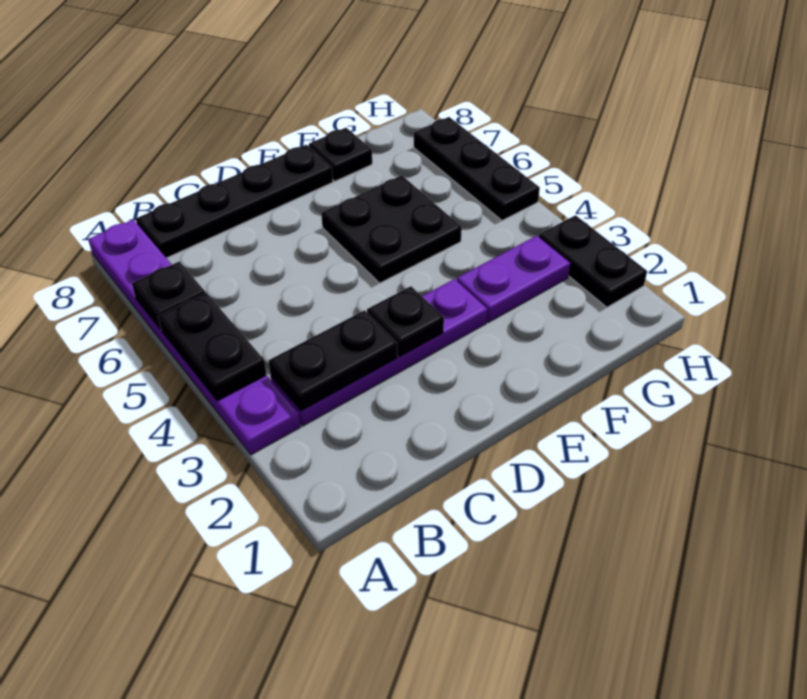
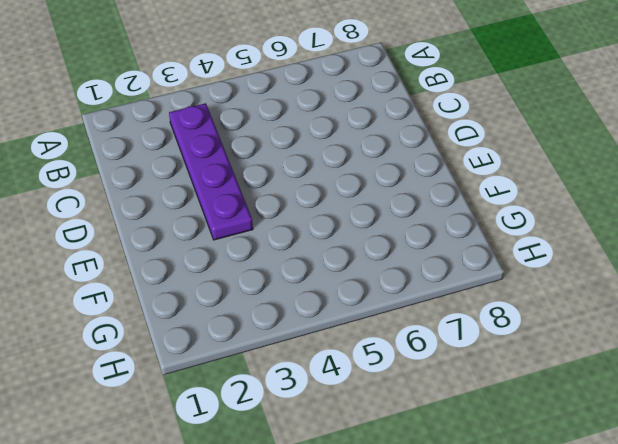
none -> purple 1x6 plate [88,220,300,455]
none -> black 1x4 plate [136,145,333,258]
none -> black 2x2 plate [321,175,462,283]

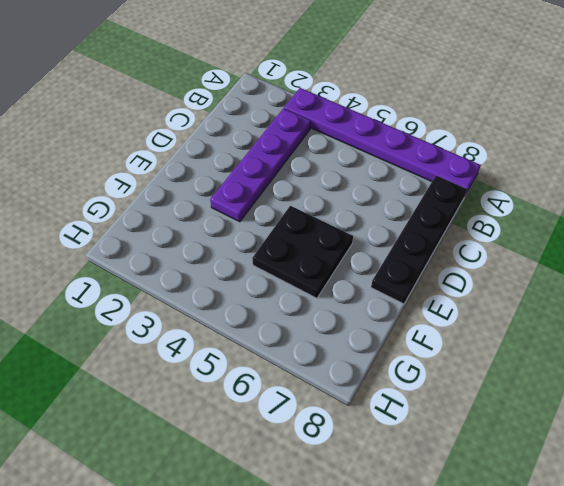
none -> purple 1x2 plate [457,236,571,322]
none -> black 1x1 plate [309,128,372,181]
none -> black 1x2 plate [538,215,647,307]

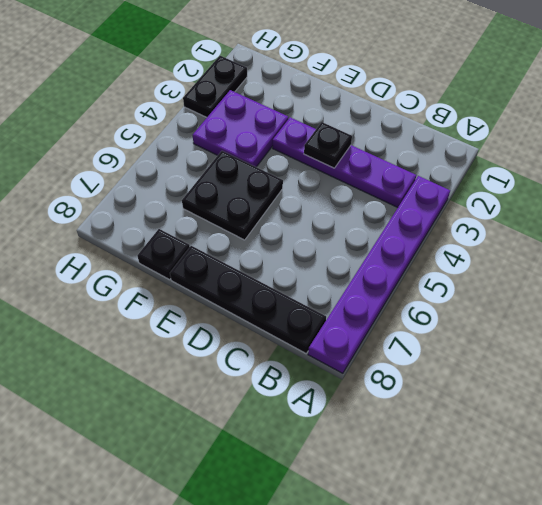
purple 2x2 plate [193,90,288,167] -> purple 1x2 plate [457,236,571,322]
none -> black 1x3 plate [414,117,540,221]
none -> black 1x2 plate [158,293,267,401]
none -> black 1x1 plate [132,262,205,330]

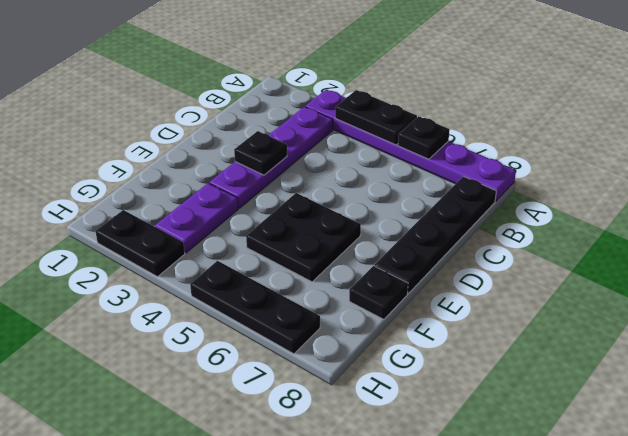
none -> black 1x2 plate [268,310,397,411]

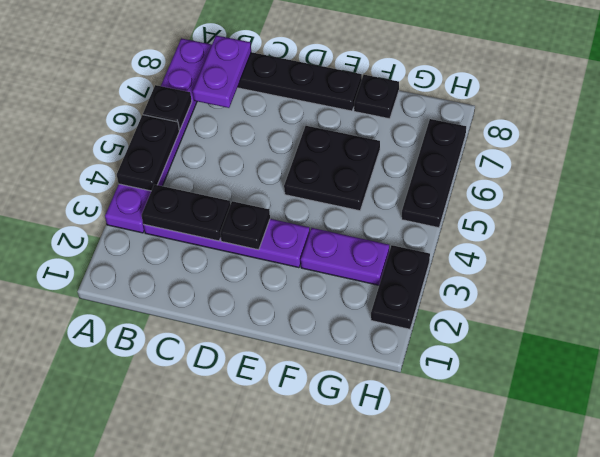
purple 1x2 plate [193,36,251,108] -> none

